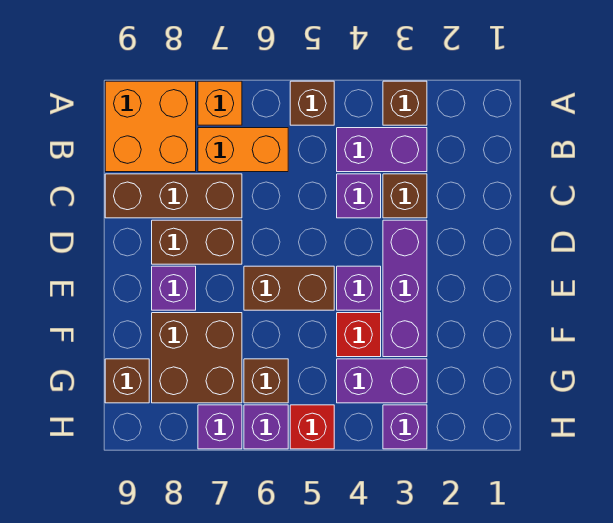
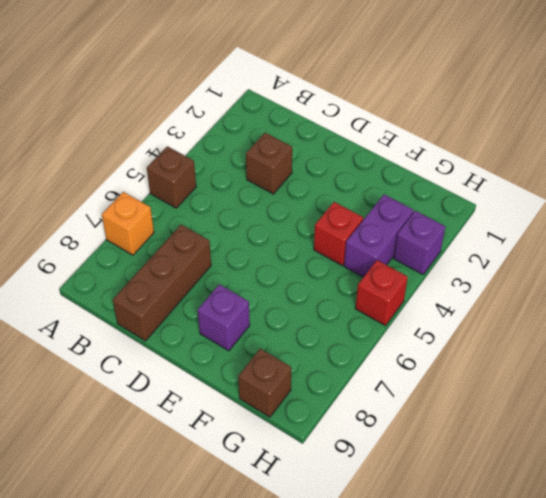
none -> brown 1x1 brick [383,81,427,125]
none -> orange 2x2 brick [105,81,196,172]
none -> purple 1x2 brick [337,128,427,172]

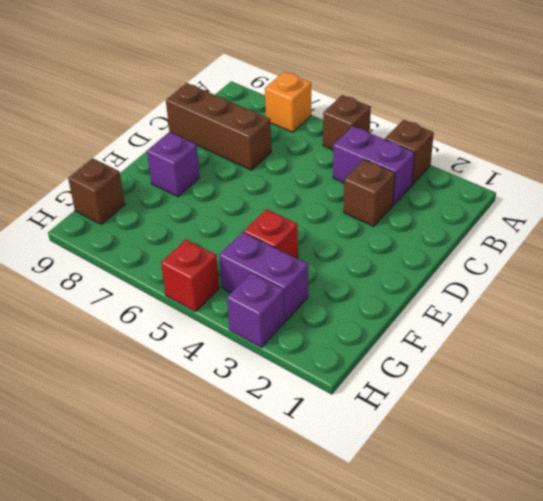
none -> orange 2x2 brick [105,81,196,172]
none -> orange 1x2 brick [198,128,288,172]
none -> purple 1x1 brick [337,174,381,218]

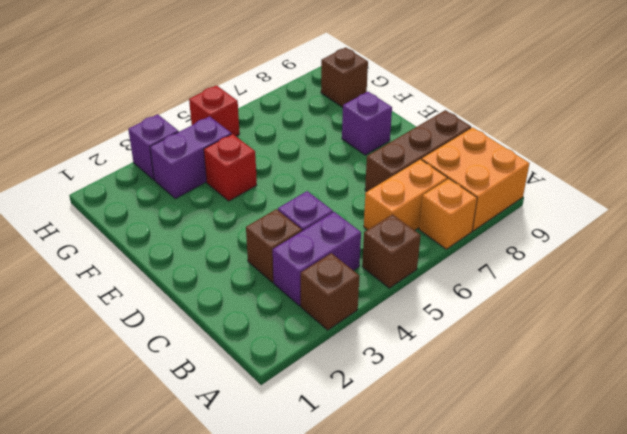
none -> purple 1x3 brick [383,220,427,357]
none -> brown 1x2 brick [152,220,242,264]
none -> purple 1x1 brick [337,266,381,310]

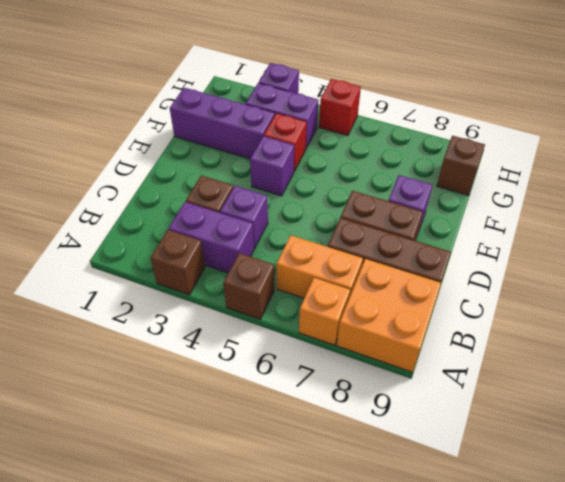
purple 1x3 brick [170,88,275,159] -> purple 1x3 brick turned to [383,220,427,357]
none -> brown 1x2 brick [244,266,334,310]
none -> brown 2x2 brick [152,313,242,403]
none -> brown 1x1 brick [244,359,288,403]

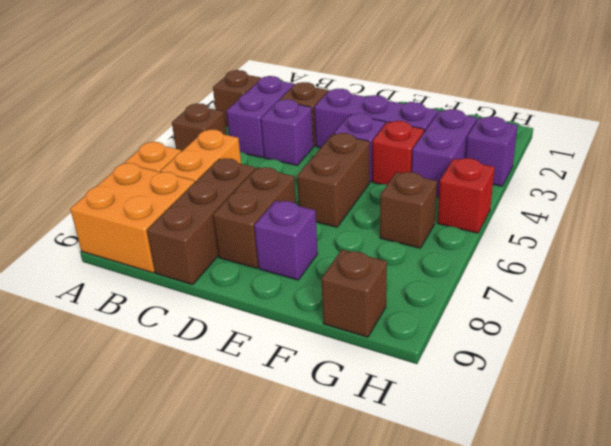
none -> brown 2x2 brick [152,313,242,403]
none -> purple 1x1 brick [244,405,288,449]
none -> purple 1x1 brick [198,405,242,449]

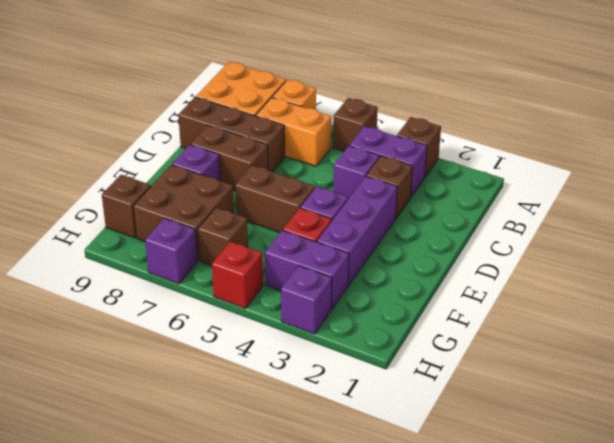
none -> purple 1x1 brick [244,405,288,449]

